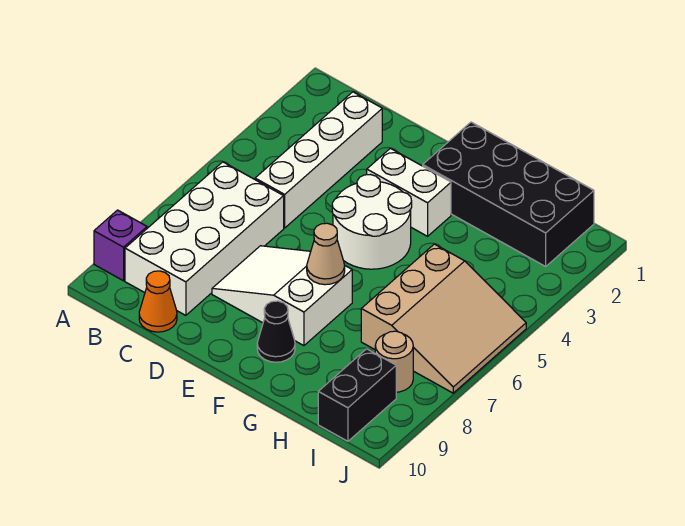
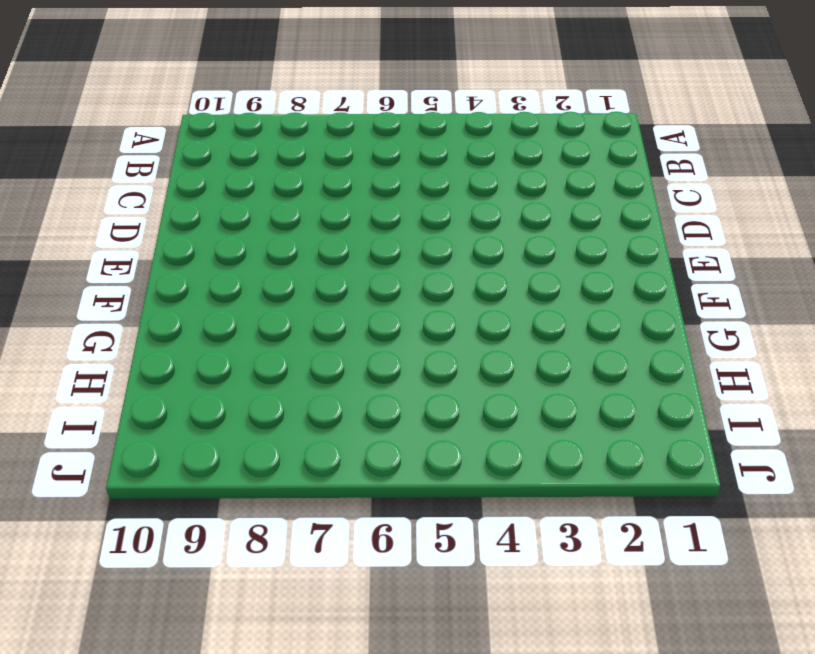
none -> purple 1x1 brick [94,210,147,281]
none -> white 2x4 brick [125,162,284,315]
none -> white 1x4 brick [255,92,382,228]

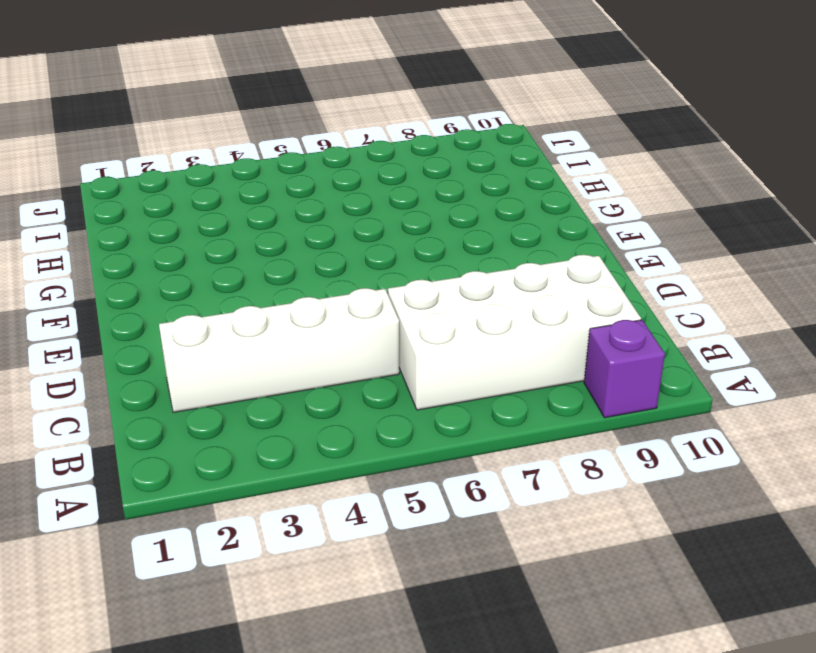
none -> orange 1x1 cone [139,271,177,332]
none -> white 2x3 slope [212,246,352,346]
none -> white 1x2 brick [367,148,451,236]

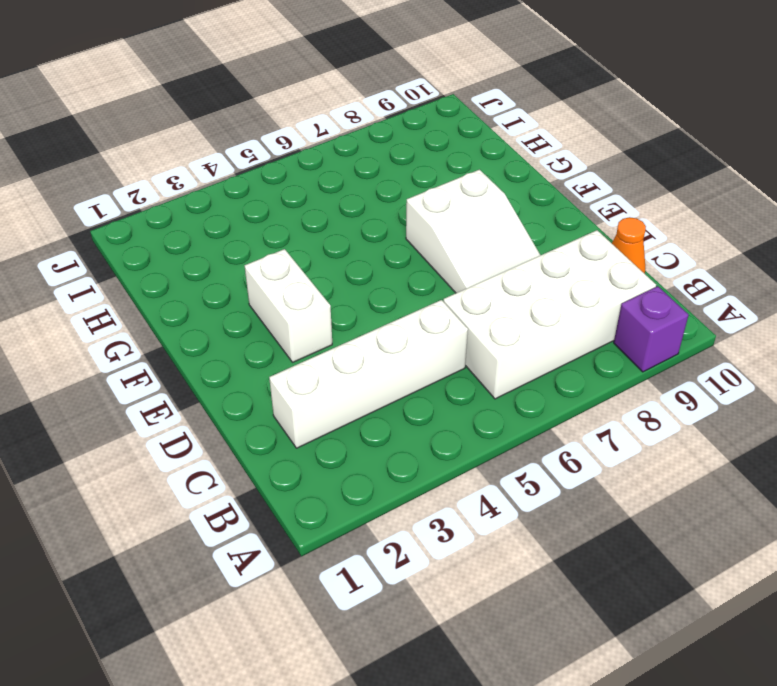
none -> white 2x2 round brick [332,175,412,269]
none -> black 2x4 brick [423,122,594,266]
none -> black 1x1 cone [257,301,295,362]

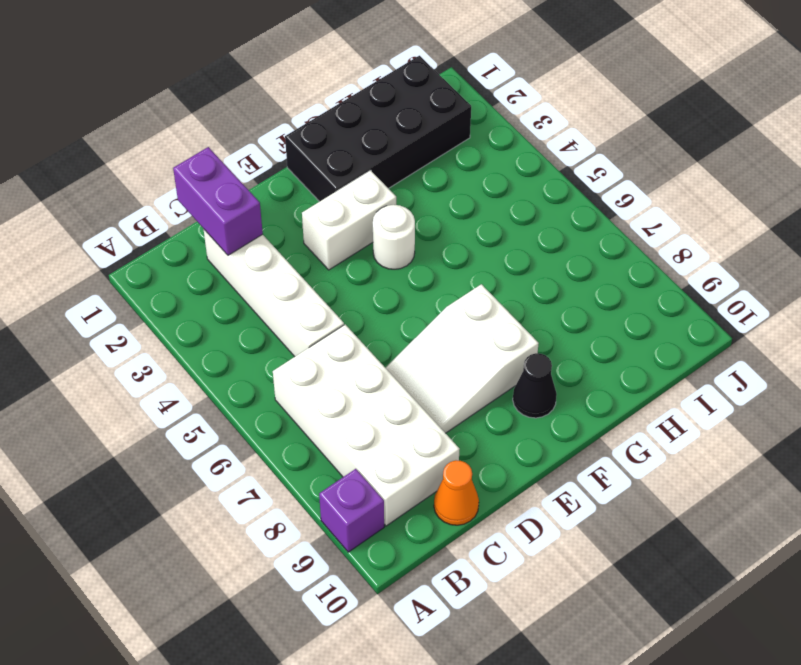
purple 1x2 brick [173,147,263,255] -> none
white 1x1 round brick [373,205,415,269] -> white 2x2 round brick [332,175,412,269]
none -> tan 3x3 slope [361,244,526,393]
none -> tan 1x1 round brick [375,331,413,392]
none -> black 1x2 brick [318,349,396,441]

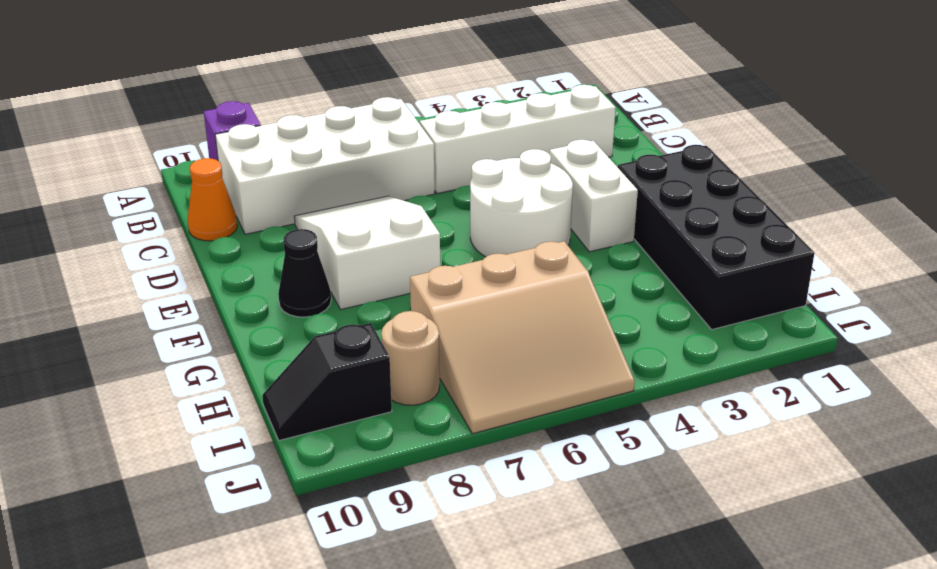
black 1x2 slope [262,323,392,441] -> black 1x2 brick [318,349,396,441]
none -> tan 1x1 cone [307,223,345,285]

